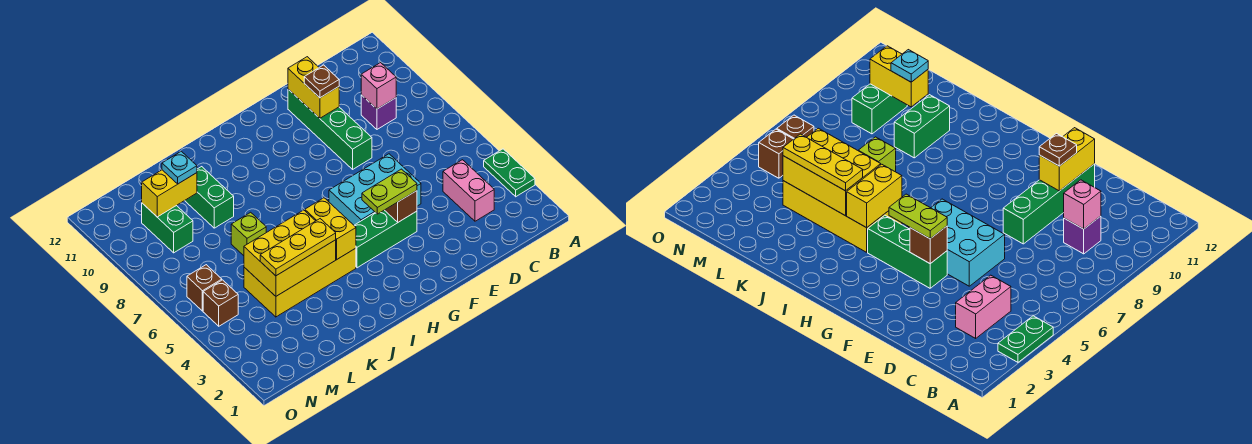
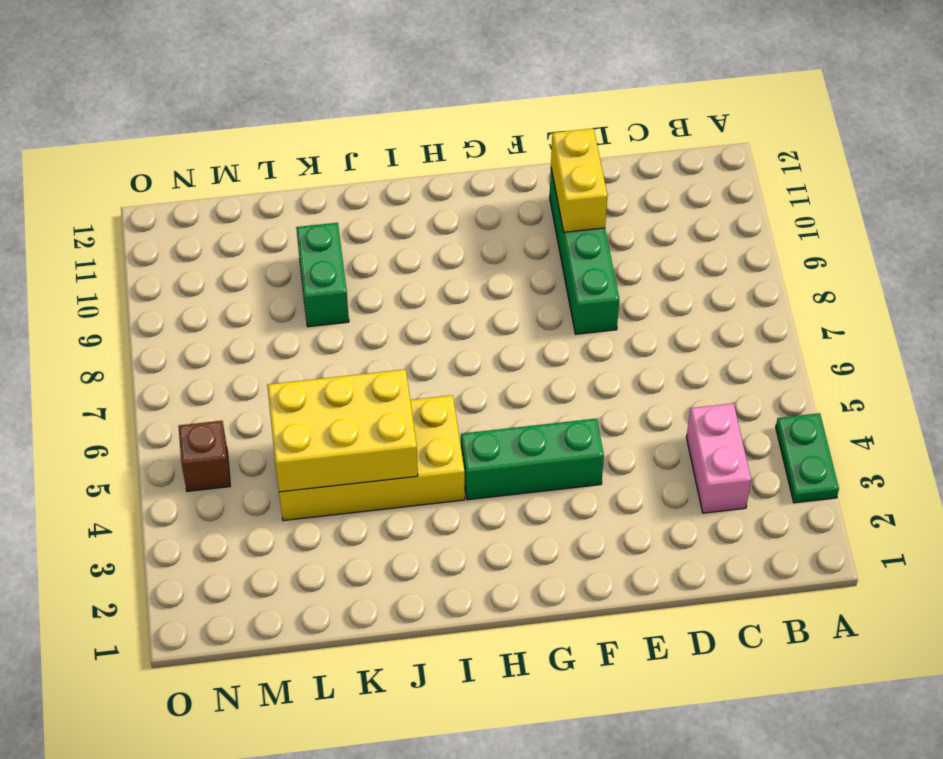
none -> purple 1x1 brick [361,95,396,129]
none -> cyan 2x3 brick [329,154,421,225]
none -> lime 1x1 brick [231,212,266,256]

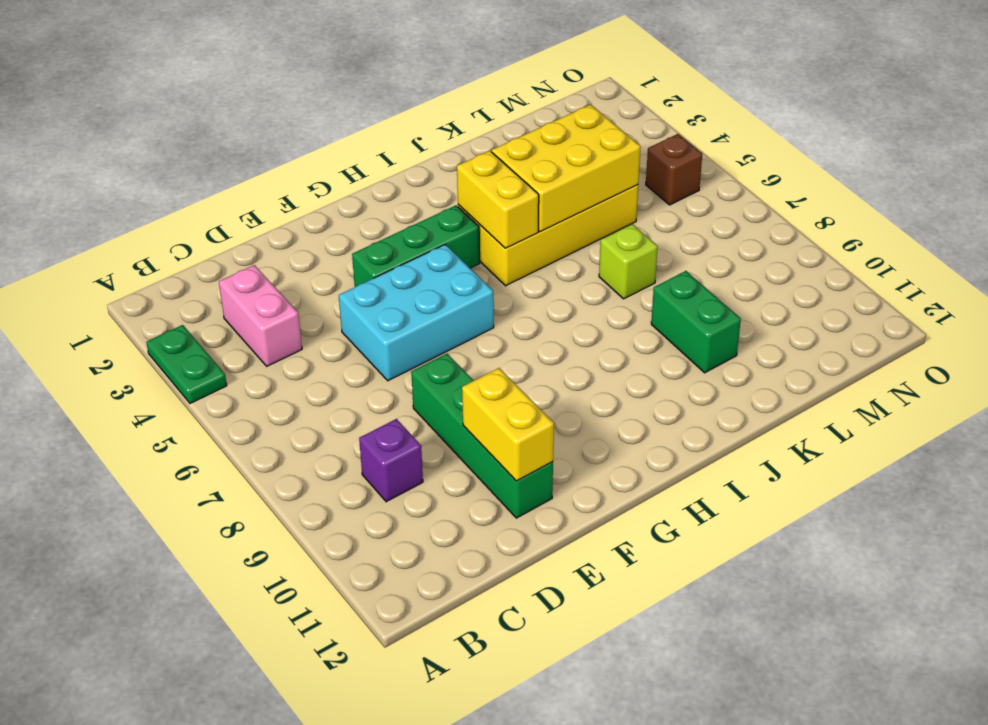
none -> green 1x2 brick [142,203,193,253]
none -> brown 1x1 brick [187,265,222,311]
none -> pink 1x1 brick [361,63,396,109]

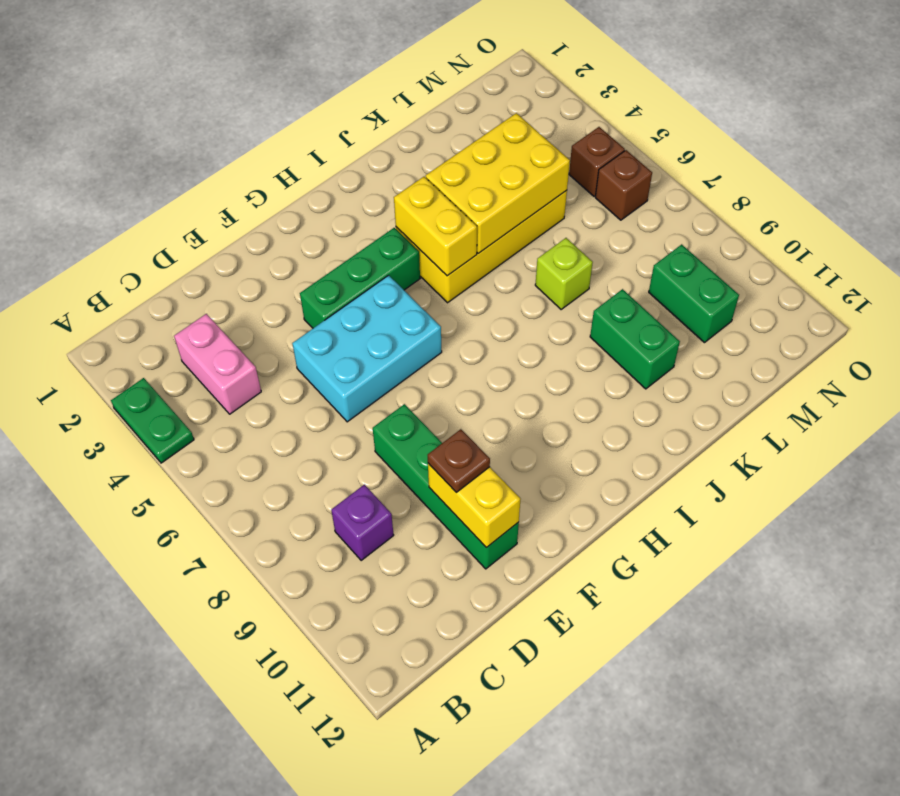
none -> pink 1x1 brick [361,63,396,109]
none -> brown 1x1 brick [385,191,417,222]
none -> yellow 1x2 brick [142,170,197,217]

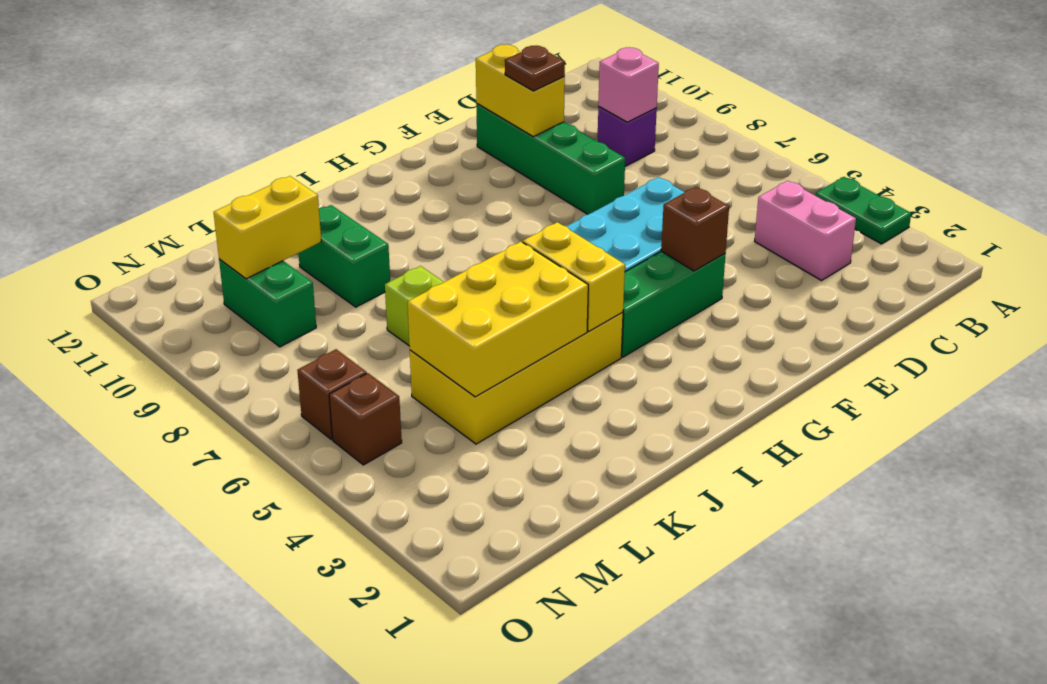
none -> lime 1x2 plate [362,169,417,214]
none -> yellow 1x3 plate [260,219,336,276]
none -> cyan 1x1 plate [162,151,197,184]

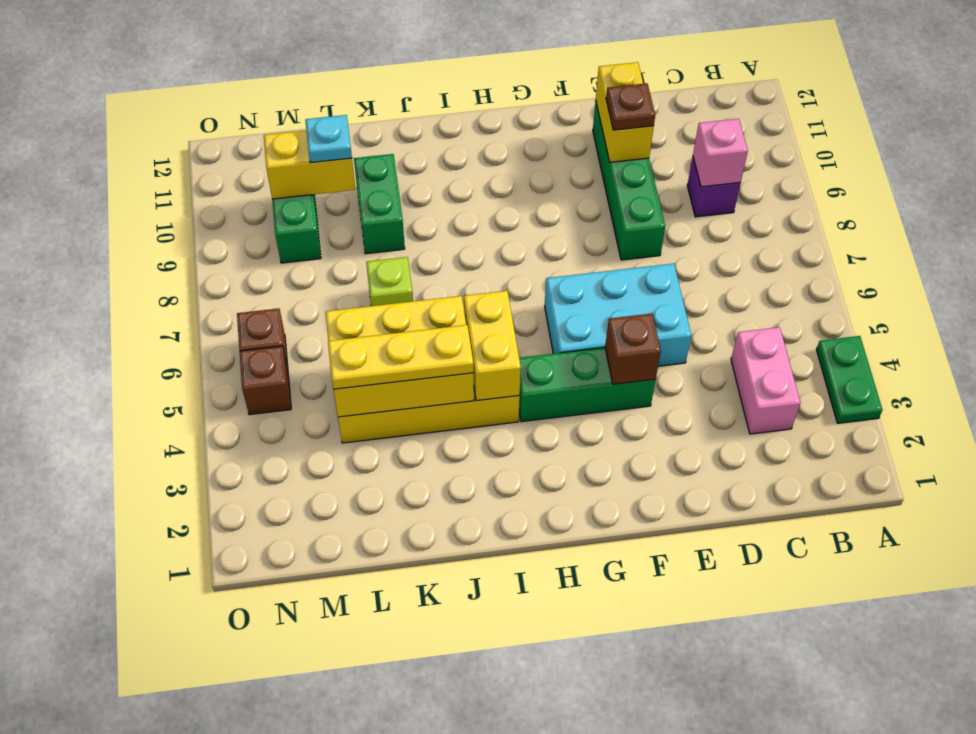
none -> lime 1x2 plate [362,169,417,214]

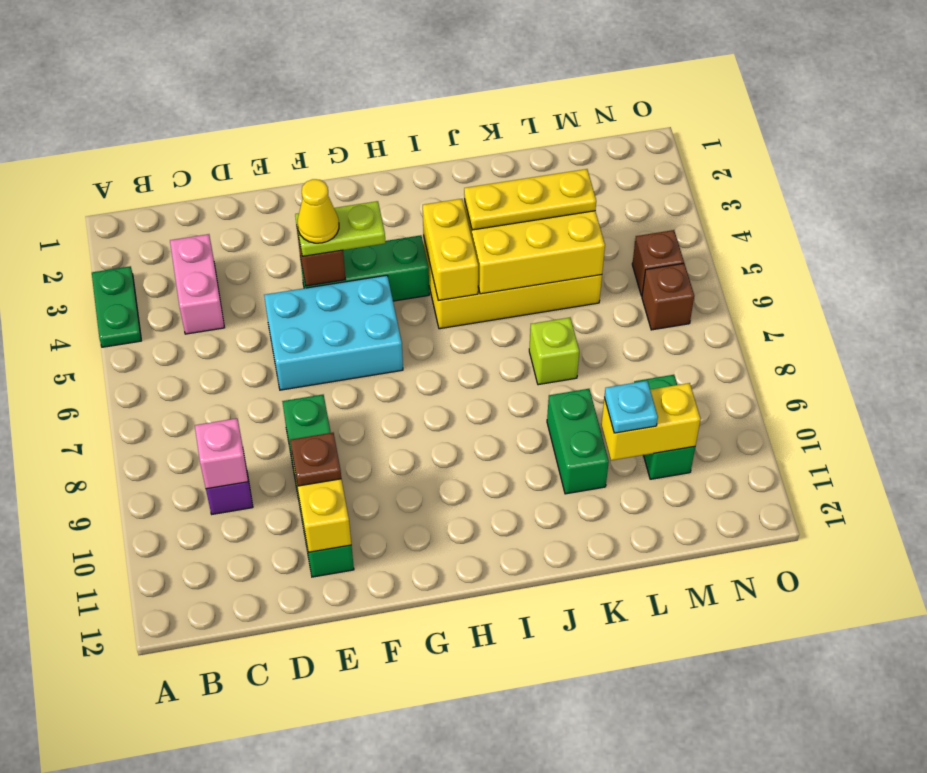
yellow 1x1 cone [298,179,339,243] -> none

